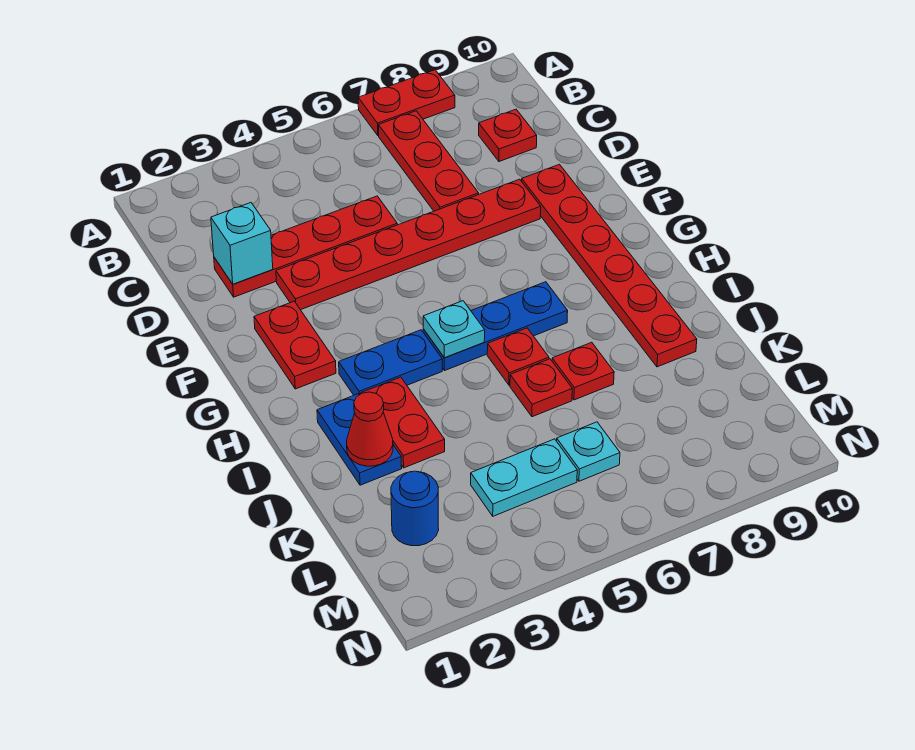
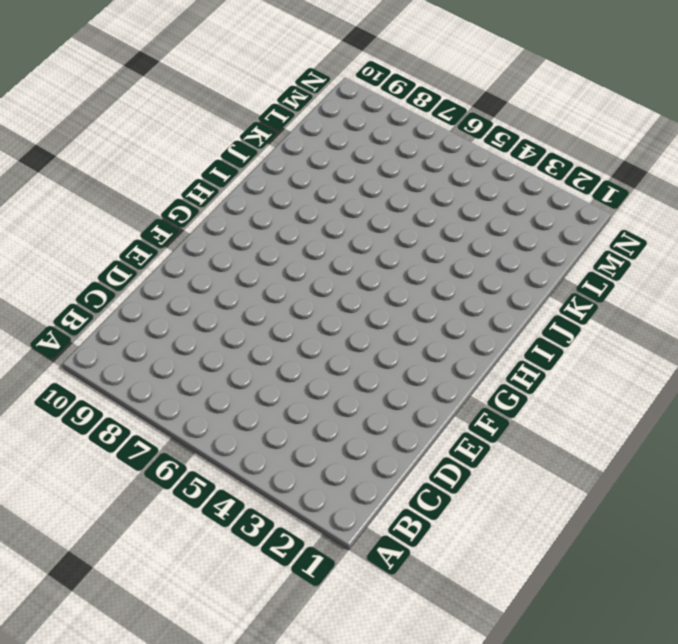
none -> red 1x2 plate [358,70,455,136]
none -> red 1x3 plate [379,111,479,211]
none -> red 1x1 plate [479,109,537,162]

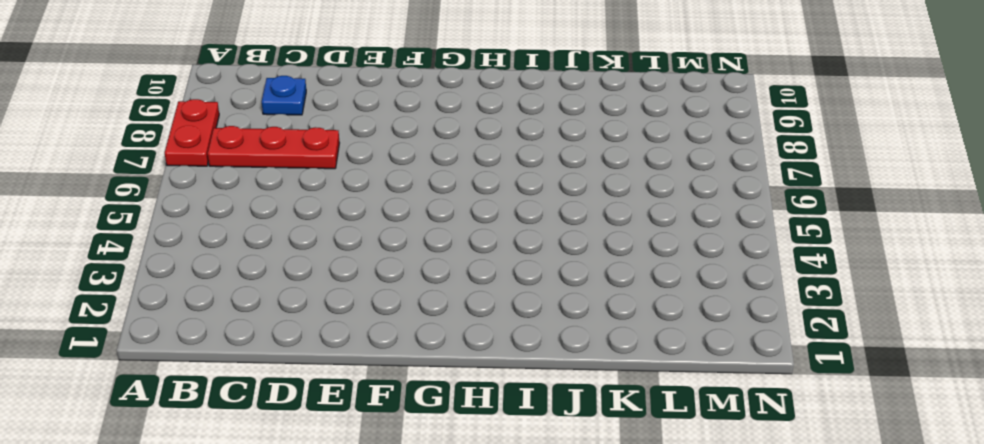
blue 1x1 plate [262,76,306,115] -> red 1x1 plate [479,109,537,162]
none -> red 1x4 plate [214,196,397,297]
none -> red 1x6 plate [276,179,541,310]
none -> red 1x6 plate [522,164,697,367]

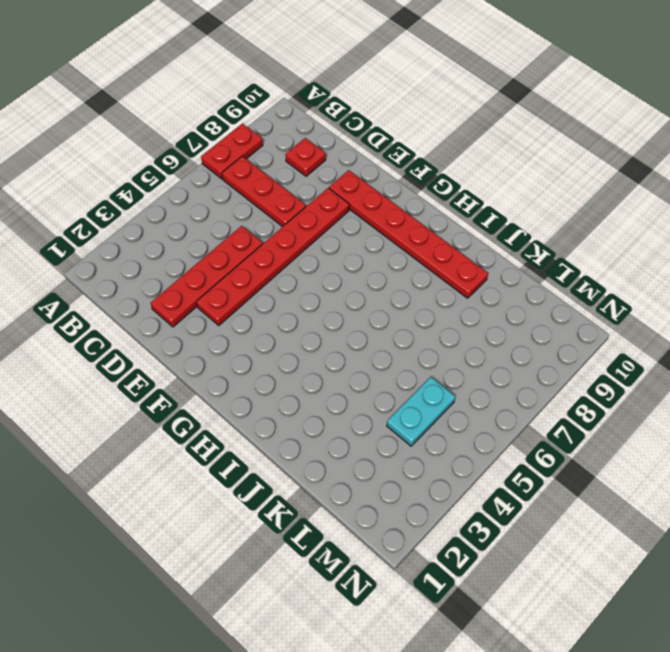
none -> red 1x2 plate [254,301,336,389]
none -> blue 1x2 plate [339,330,442,395]
none -> blue 1x3 plate [423,282,568,371]

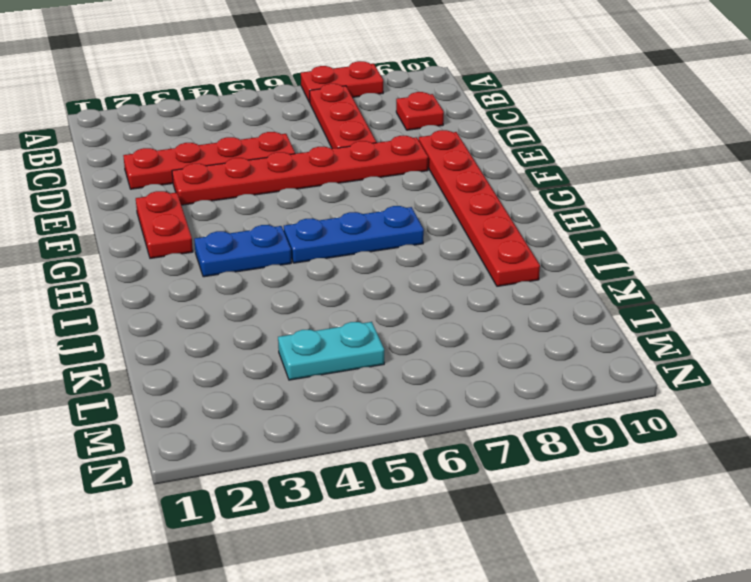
none -> blue 1x2 plate [317,394,402,485]
none -> red 1x2 plate [360,377,445,468]
none -> red 1x1 plate [487,328,549,385]

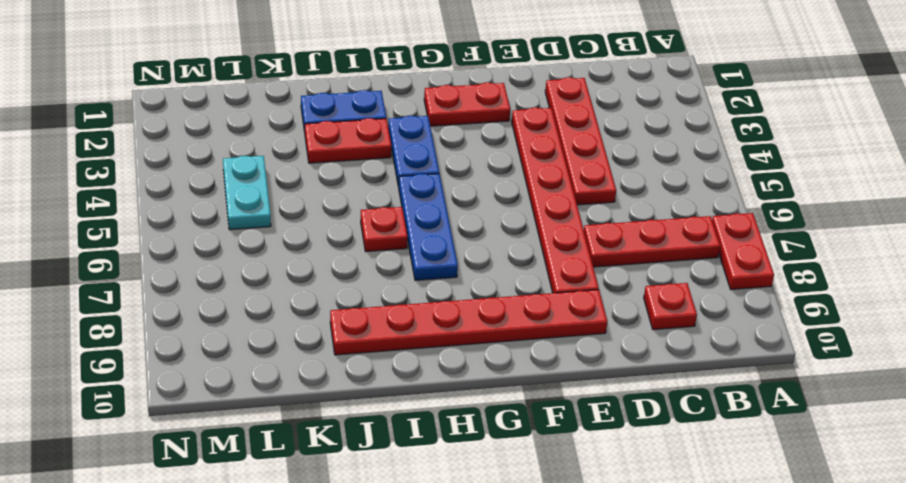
none -> red 1x1 plate [510,359,572,417]
none -> red 1x1 plate [552,342,614,400]
none -> blue 1x1 round brick [391,471,439,546]

